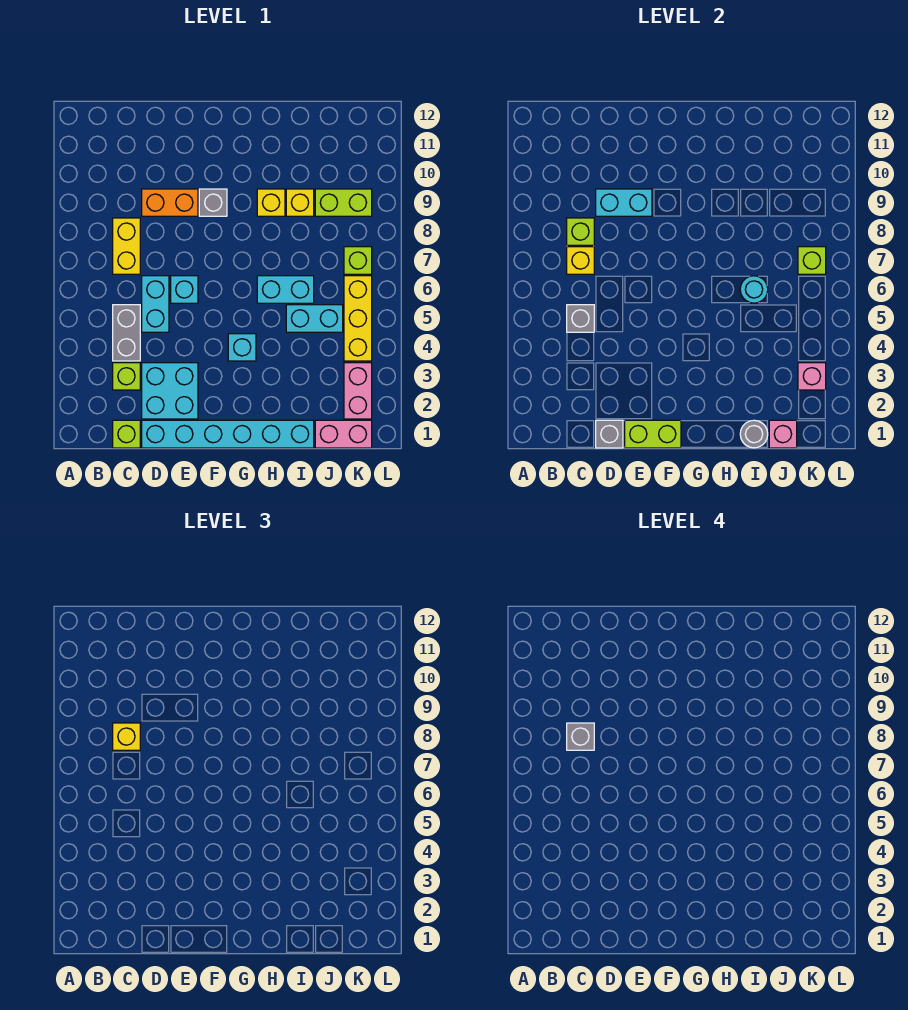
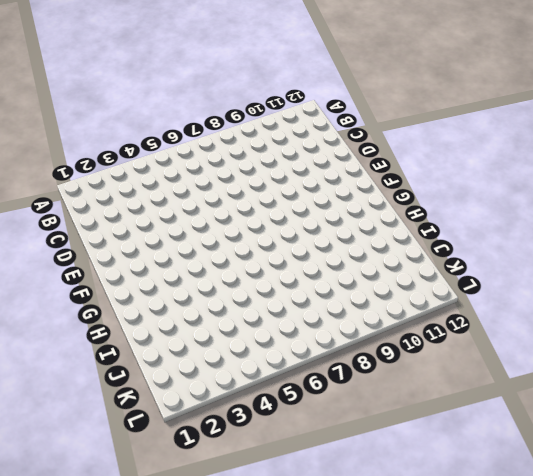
none -> lime 1x1 brick [113,420,140,448]
none -> lime 1x1 brick [113,363,140,390]
none -> grey 1x2 brick [113,305,140,361]
none -> yellow 1x2 brick [113,218,140,274]

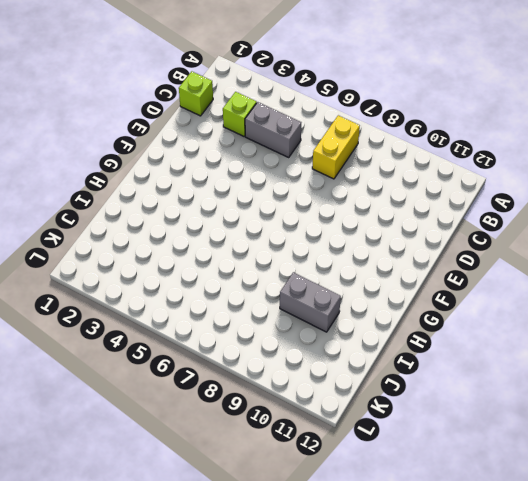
yellow 1x2 brick [312,115,360,179] -> yellow 1x2 brick turned to [113,218,140,274]
grey 1x2 brick [280,272,341,332] -> yellow 1x1 brick [286,189,314,216]
none -> cyan 1x6 brick [142,420,314,448]
none -> cyan 2x2 brick [142,363,198,419]
none -> cyan 1x2 brick [142,276,169,332]
none -> orange 1x2 brick [142,189,198,216]

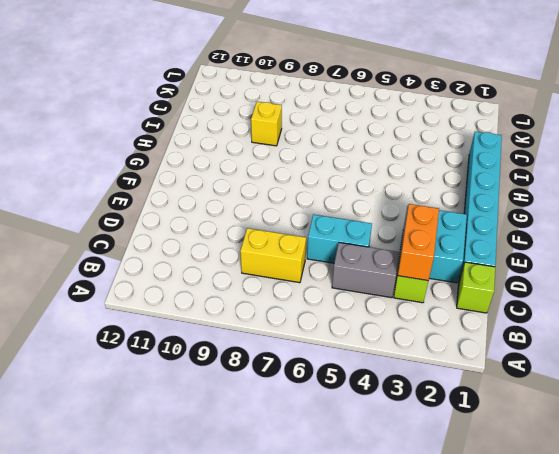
orange 1x2 brick [398,204,439,281] -> orange 1x2 brick moved to [142,189,198,216]
none -> cyan 1x1 brick [171,276,198,303]
none -> grey 1x1 brick [199,189,227,216]
none -> cyan 1x1 brick [228,334,256,361]
none -> cyan 1x2 brick [257,276,314,303]

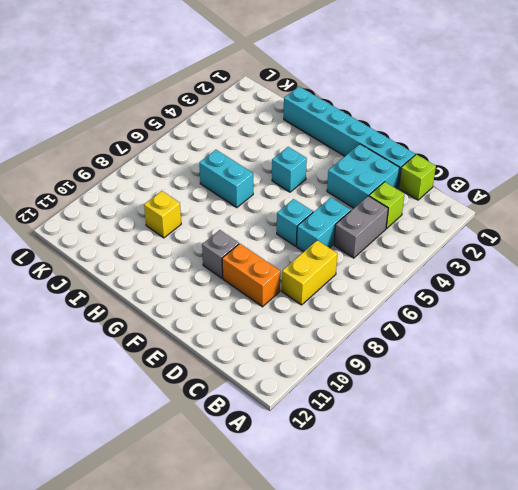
none -> yellow 1x1 brick [257,189,285,216]
none -> cyan 1x2 brick [286,305,343,332]
none -> pink 1x2 brick [315,420,372,448]
none -> lime 1x2 brick [315,189,372,216]

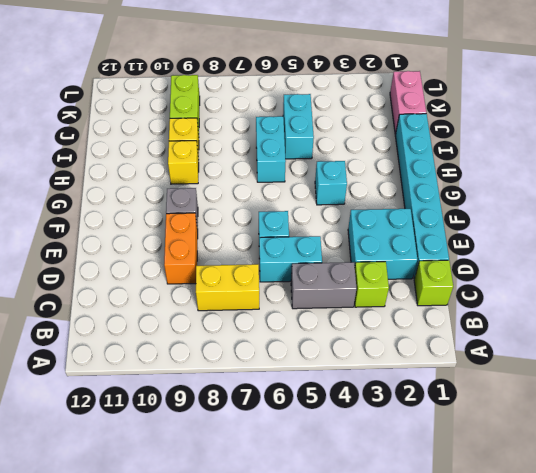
none -> pink 1x2 brick [344,363,372,419]
none -> yellow 1x3 brick [344,276,372,361]
none -> lime 1x1 brick [344,247,372,274]
none -> grey 1x1 brick [567,305,594,332]

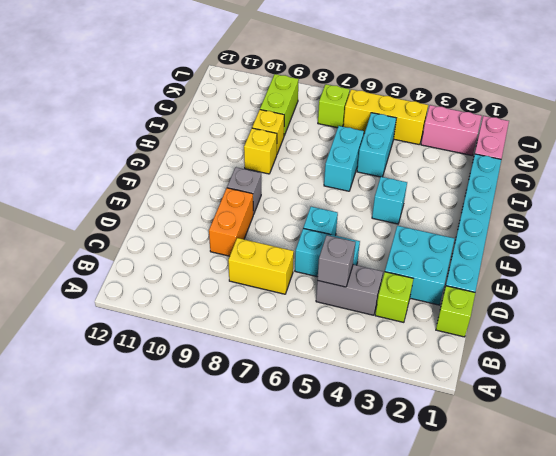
none -> yellow 1x1 brick [567,247,594,274]
none -> lime 1x1 brick [567,218,594,245]
none -> grey 1x1 brick [596,420,623,448]
none -> cyan 1x2 brick [596,189,652,216]

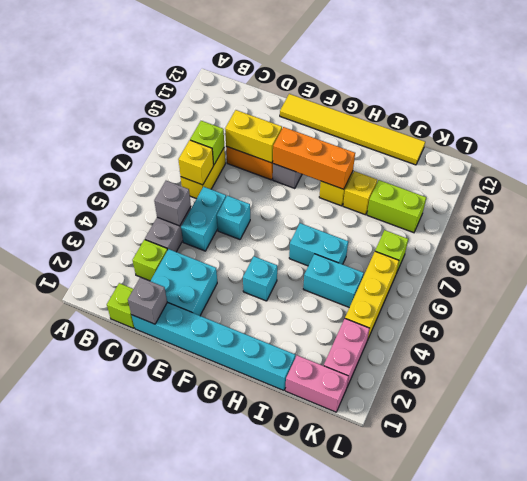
yellow 1x2 brick [225,110,282,163] -> cyan 1x2 brick [596,189,652,216]
yellow 1x6 tile [280,94,425,165] -> none
orange 1x3 brick [273,127,355,189] -> none
none -> lime 1x2 brick [625,420,681,448]
none -> grey 1x1 round brick [740,420,768,448]
none -> cyan 1x1 round brick [740,276,768,303]
none -> pink 1x1 brick [769,420,797,448]

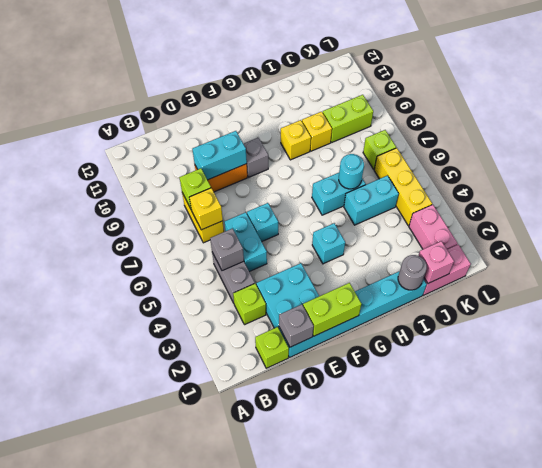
none -> pink 1x1 brick [798,363,826,390]
none -> lime 1x1 brick [798,247,826,274]
none -> yellow 1x1 brick [113,723,140,750]
none -> grey 1x1 brick [567,723,594,750]

